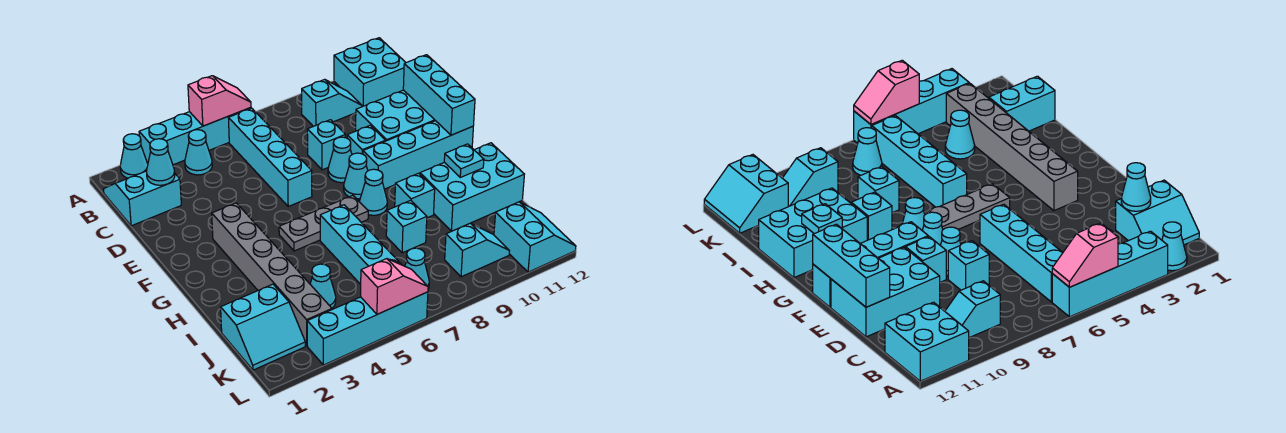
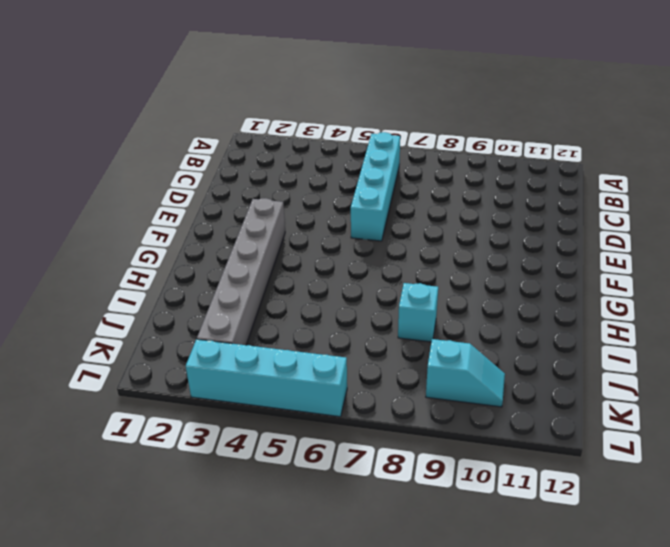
none -> cyan 1x1 cone [120,134,148,178]
none -> cyan 1x4 brick [139,108,251,165]
none -> cyan 2x2 brick [334,38,406,107]
none -> cyan 2x2 slope [104,171,181,226]

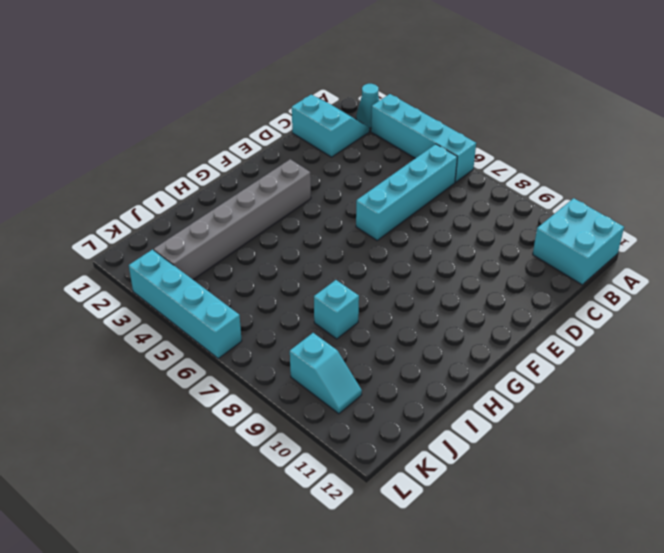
none -> cyan 1x1 cone [185,130,212,175]
none -> cyan 1x2 slope [302,79,362,126]
none -> cyan 1x1 brick [307,120,345,170]
none -> cyan 2x3 brick [356,90,435,141]

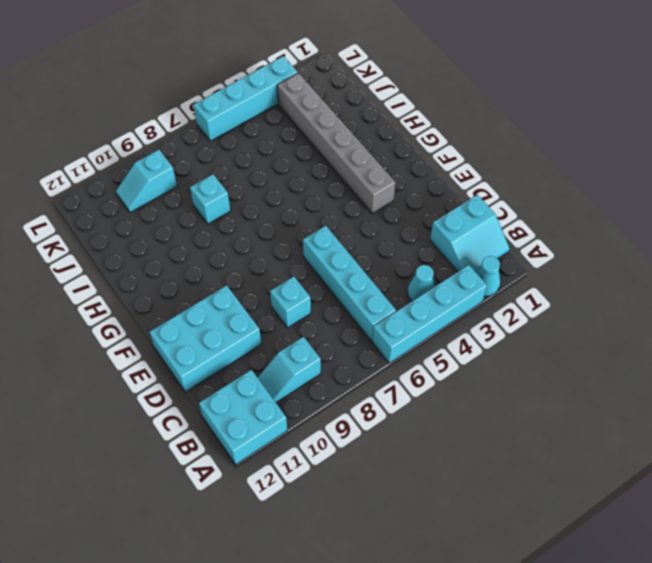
none -> cyan 1x1 cone [328,137,352,183]
none -> cyan 1x1 brick [347,125,385,154]
none -> cyan 1x1 cone [344,153,368,199]
none -> cyan 1x4 brick [363,121,473,189]

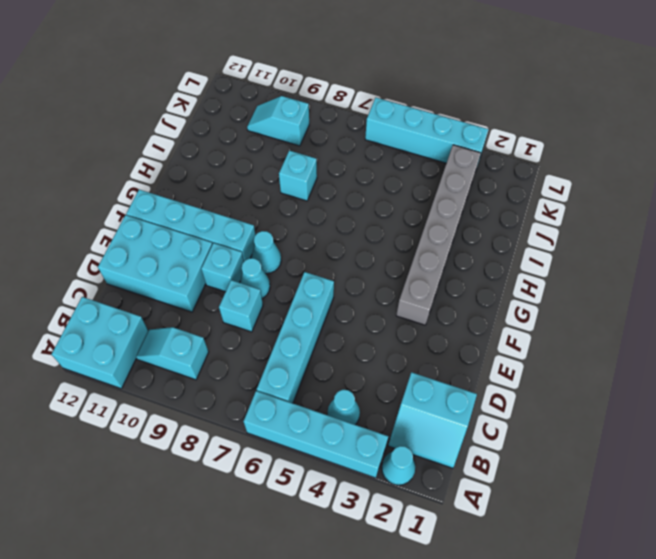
none -> grey 1x3 plate [279,195,368,251]
none -> cyan 1x1 cone [360,169,387,215]
none -> cyan 1x4 brick [320,205,402,284]
none -> cyan 1x1 brick [395,173,435,218]

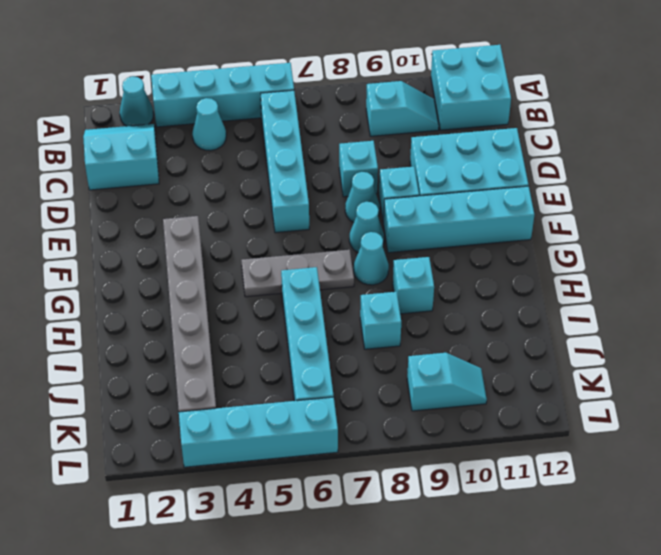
none -> cyan 2x3 brick [420,143,524,231]
none -> cyan 2x2 slope [221,284,305,370]
none -> cyan 1x1 cone [310,264,336,308]
none -> cyan 1x1 cone [405,248,429,289]

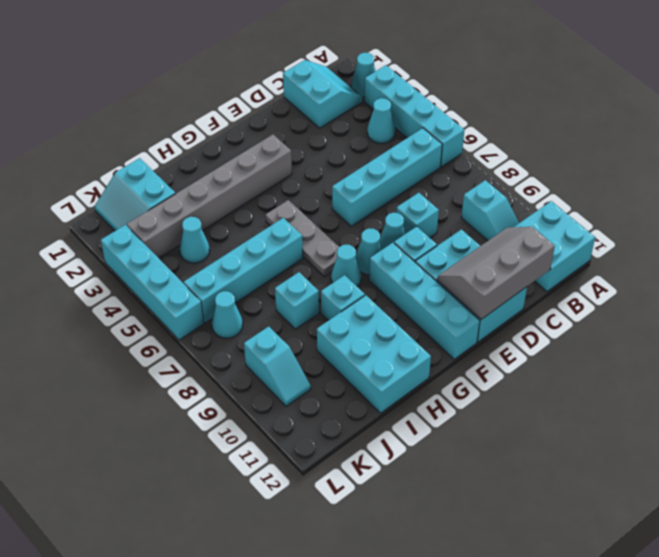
grey 2x3 slope [437,227,555,319] -> cyan 1x3 brick [403,55,475,135]
none -> cyan 2x2 slope [494,202,576,272]
none -> pink 1x2 slope [188,76,251,126]
none -> cyan 1x1 cone [147,139,175,185]
none -> cyan 1x1 plate [444,144,484,177]

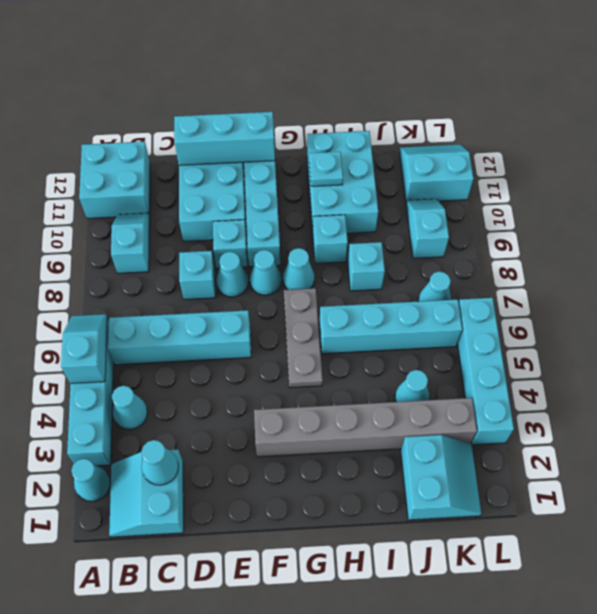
cyan 1x2 slope [61,314,107,384] -> pink 1x2 slope [188,76,251,126]
none -> pink 1x2 slope [361,259,428,314]

